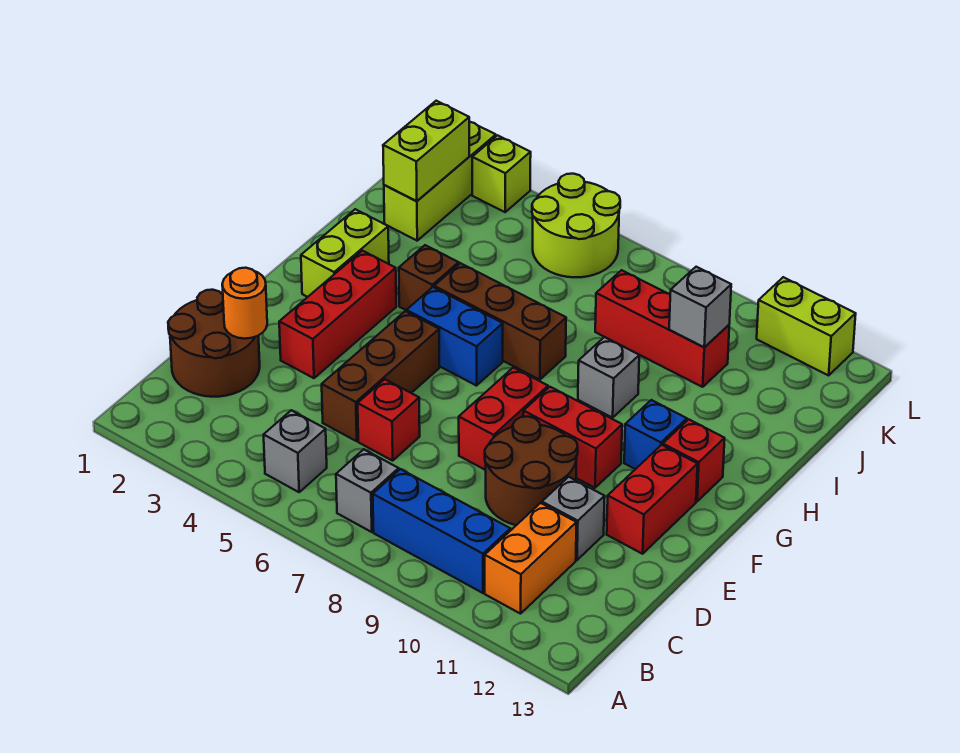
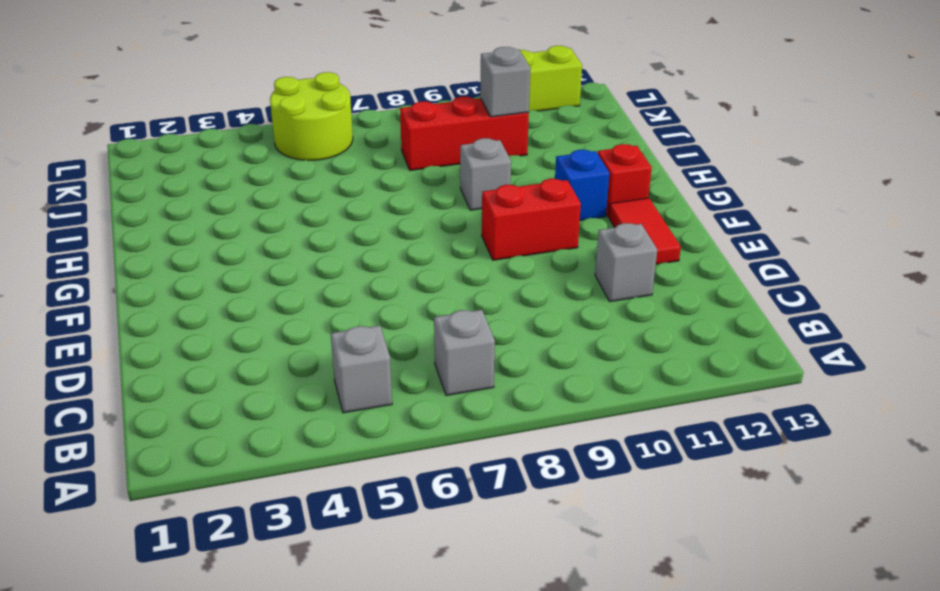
red 1x2 tile [609,198,681,264] -> red 1x2 brick [607,445,698,554]
none -> blue 1x3 brick [373,469,510,593]
none -> orange 1x2 brick [485,503,577,614]
none -> brown 2x2 round brick [168,290,260,397]

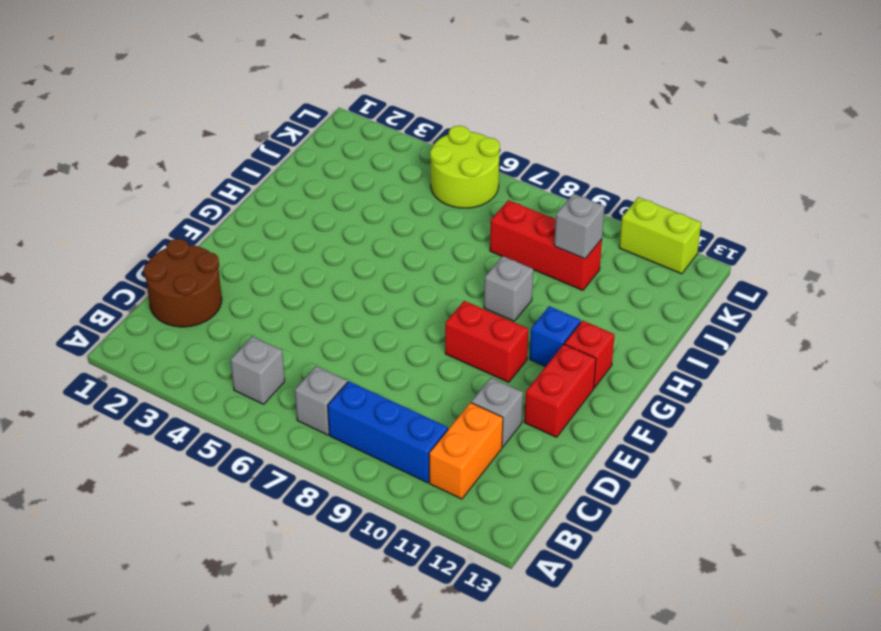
none -> brown 1x3 brick [322,311,439,441]
none -> red 1x1 brick [358,379,420,461]
none -> brown 2x2 round brick [485,417,578,525]

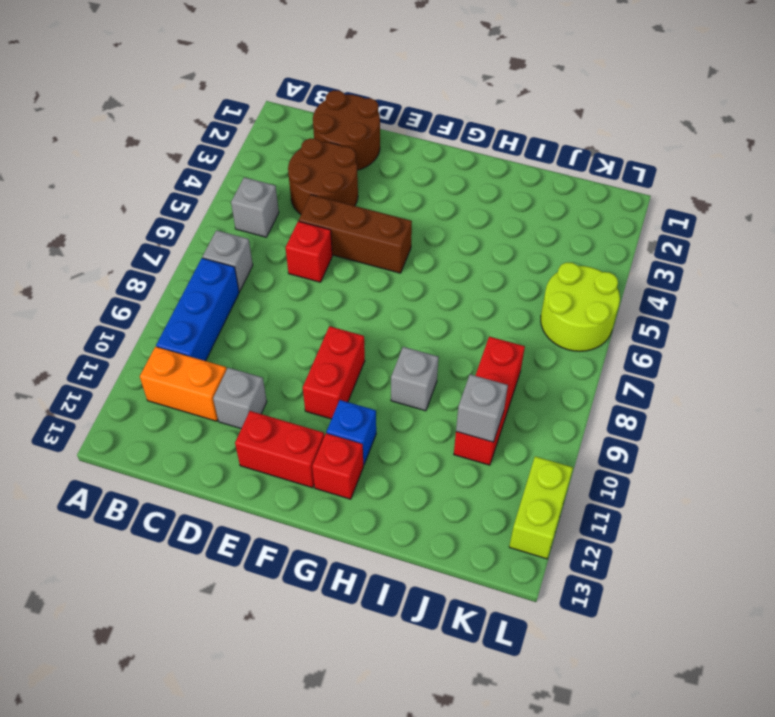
brown 2x2 round brick [288,138,358,214] -> brown 2x2 round brick moved to [485,417,578,525]
none -> red 1x3 brick [279,251,396,378]
none -> red 1x2 brick [459,368,548,470]
none -> lime 1x2 brick [301,209,389,297]

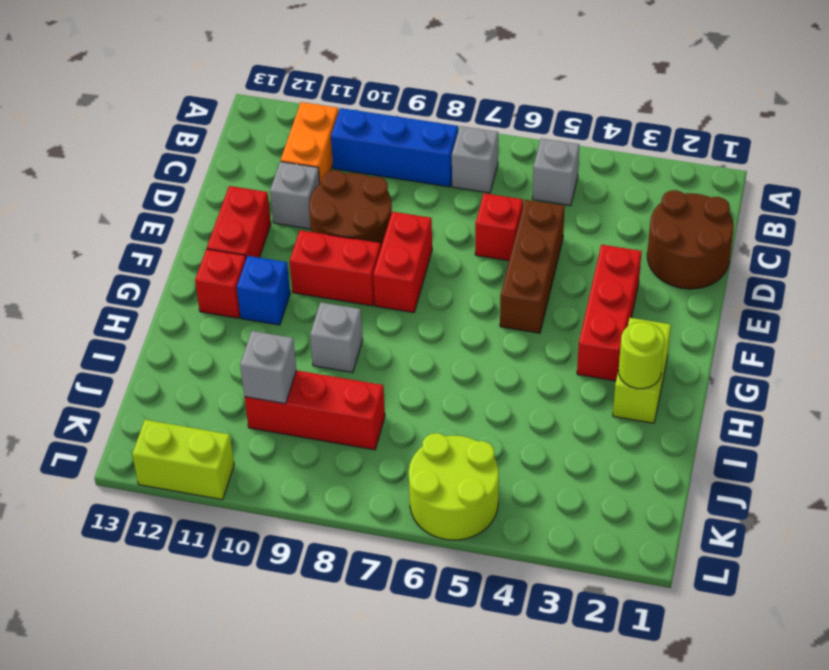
lime 1x1 round brick [619,322,664,389] -> none
none -> blue 1x2 brick [406,287,503,386]
none -> brown 1x1 brick [399,245,459,310]
none -> brown 1x3 brick [434,263,566,380]

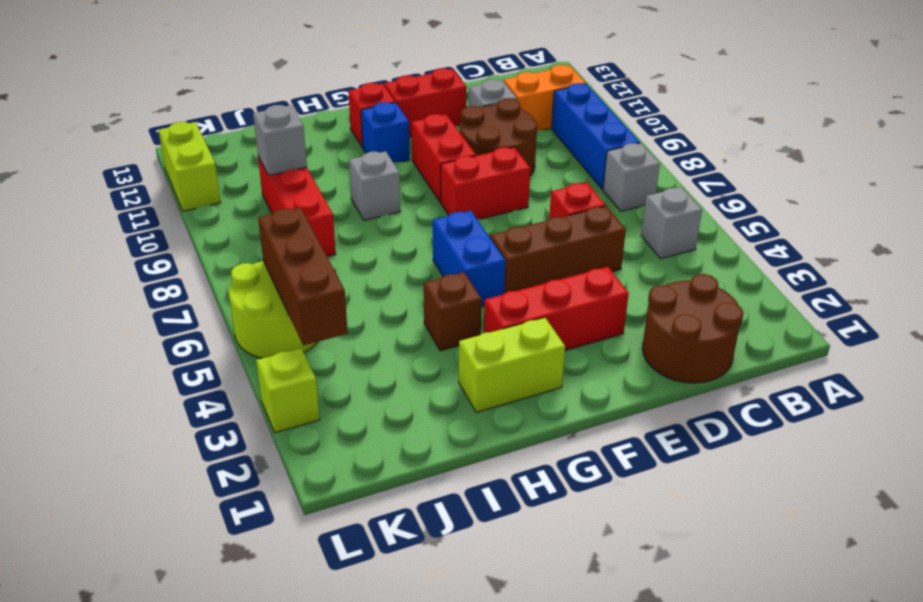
brown 1x3 brick [258,208,348,345] -> brown 1x3 brick moved to [434,263,566,380]
none -> lime 1x3 brick [384,122,496,241]
none -> orange 1x1 round brick [222,268,267,339]
none -> lime 1x2 brick [383,101,469,201]

